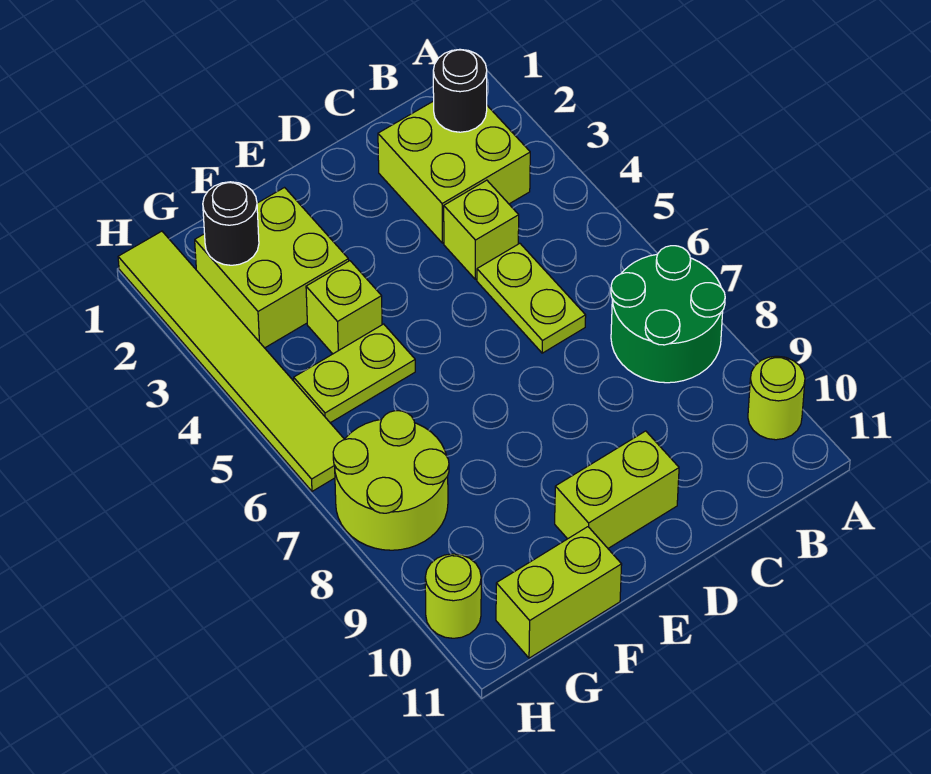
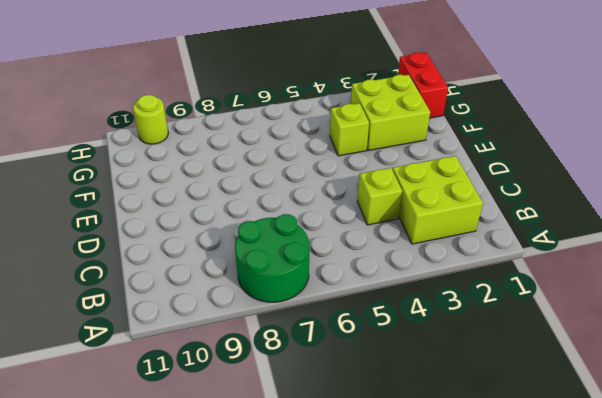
red 1x2 brick [398,52,448,118] -> lime 1x6 tile [118,231,344,491]
none -> lime 1x1 round brick [748,356,805,440]
none -> lime 1x2 plate [477,243,586,353]
none -> lime 1x2 brick [555,431,679,548]

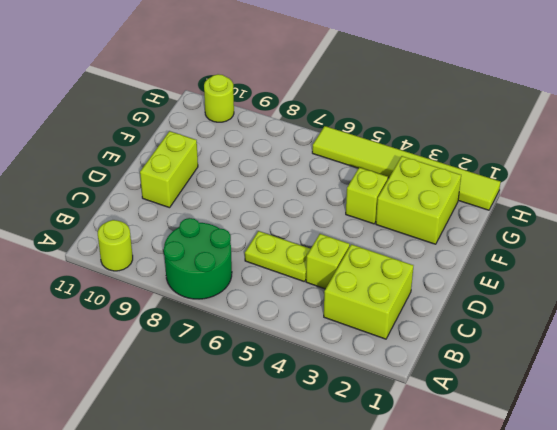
none -> lime 1x2 plate [294,324,415,423]
none -> lime 1x2 brick [496,527,622,658]
none -> lime 2x2 round brick [333,411,449,550]

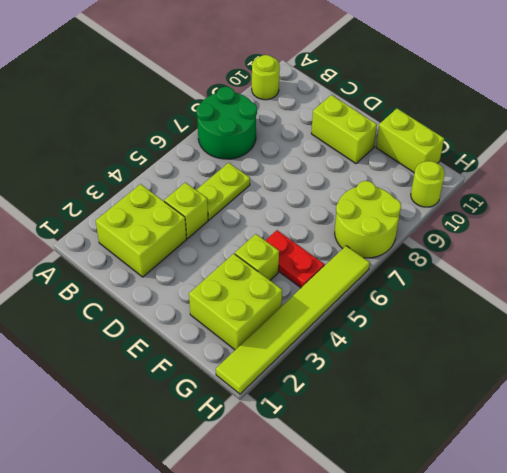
red 1x2 plate [265,230,324,288] -> lime 1x2 plate [294,324,415,423]
none -> black 1x1 round brick [433,49,487,132]
none -> black 1x1 round brick [203,182,259,265]

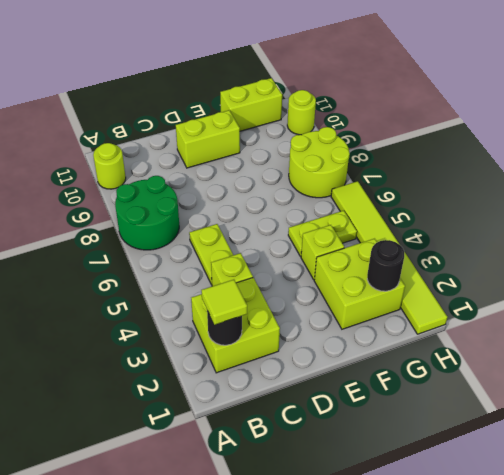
lime 1x1 tile [201,280,247,325] -> none

